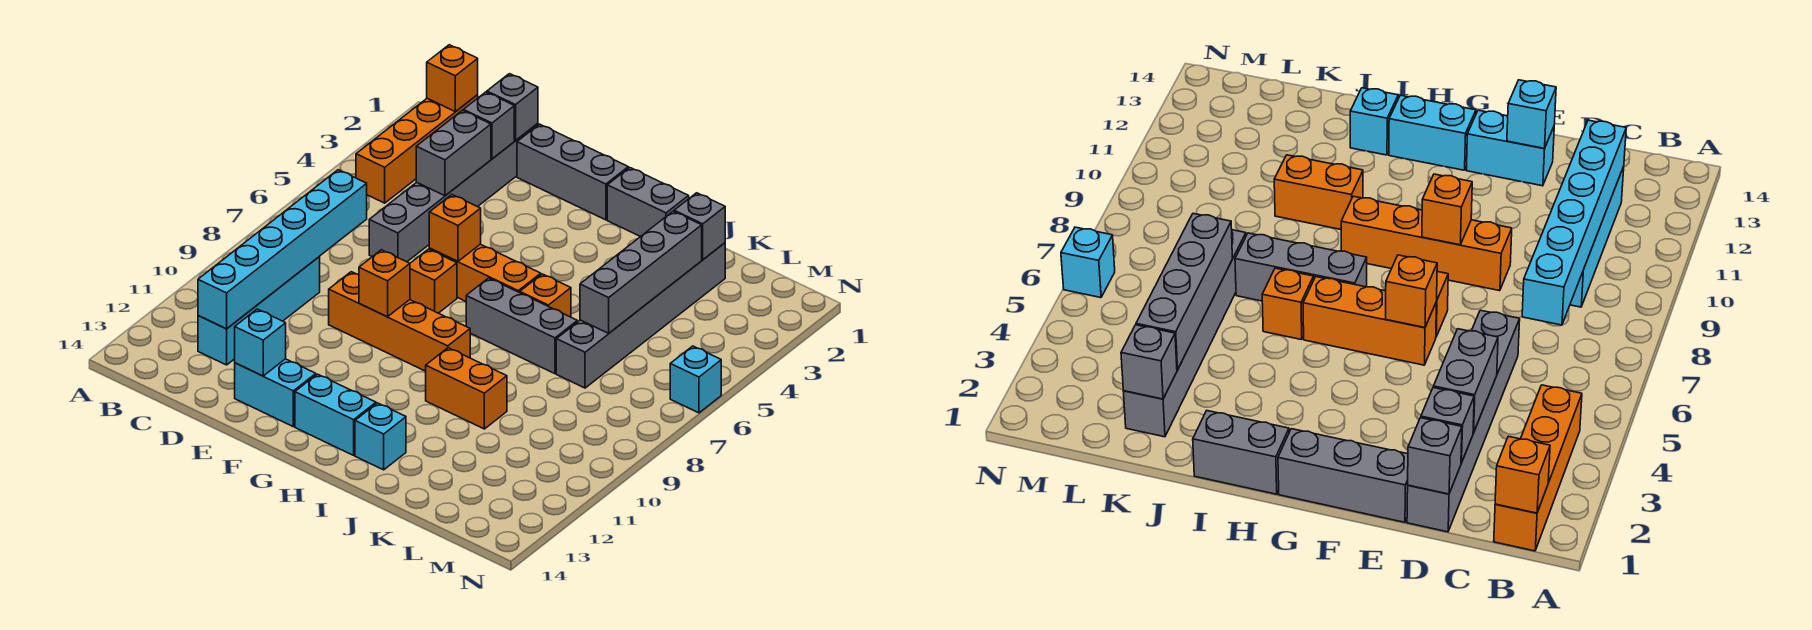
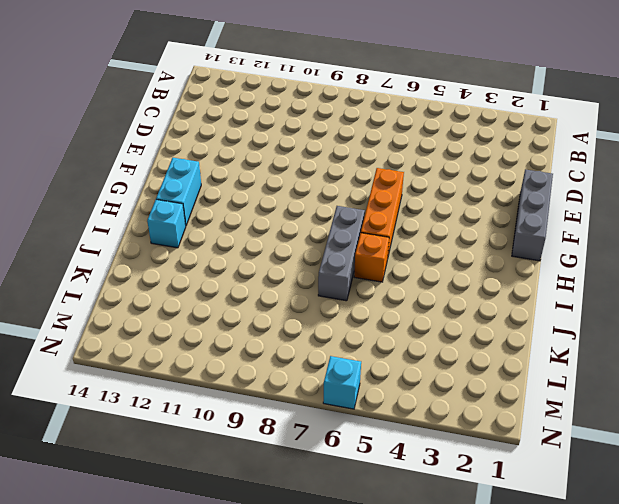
none -> orange 1x4 brick [356,94,478,203]
none -> cyan 1x4 brick [198,257,320,365]
none -> grey 1x6 brick [369,124,538,262]

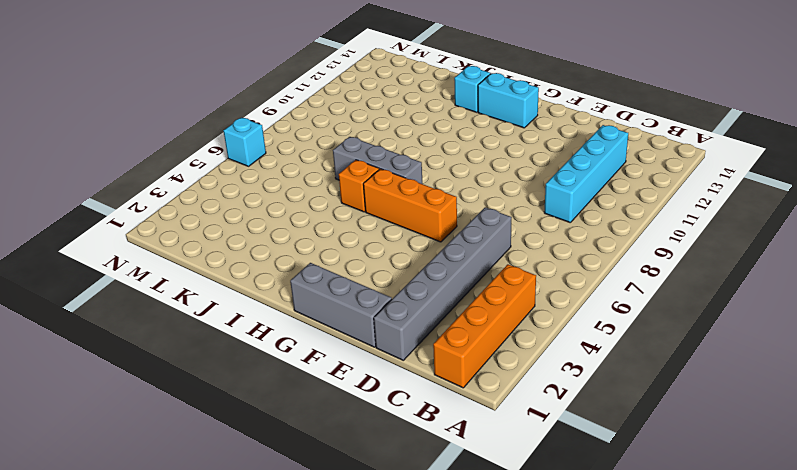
none -> orange 1x4 brick [329,272,470,371]
none -> cyan 1x2 brick [235,359,316,427]
none -> orange 1x1 brick [410,249,457,313]

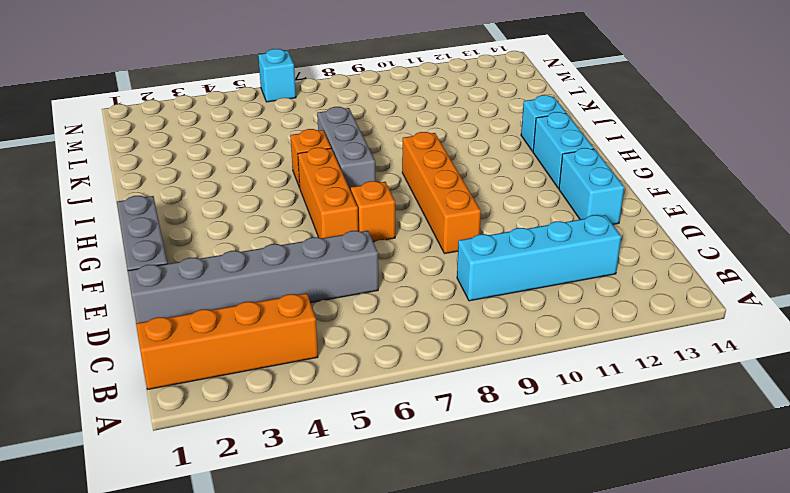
none -> grey 1x2 brick [607,168,689,237]
none -> orange 1x2 brick [426,348,507,429]
none -> grey 1x6 brick [556,243,725,388]

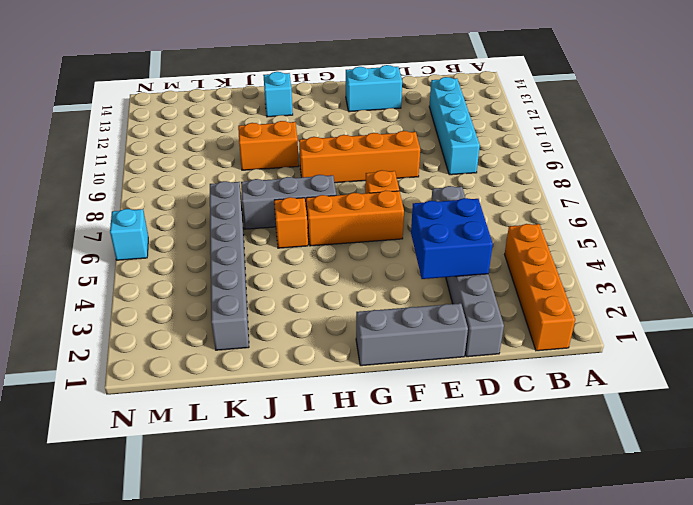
blue 2x2 brick [411,198,493,279] -> grey 1x2 brick [416,110,491,196]
none -> cyan 1x2 brick [295,374,376,455]
none -> grey 1x2 brick [607,168,689,237]
none -> orange 1x1 brick [427,45,478,112]

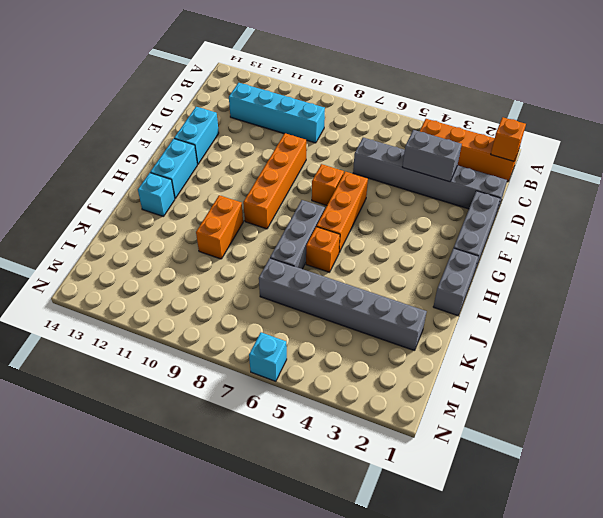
none -> cyan 1x6 brick [198,170,367,329]
none -> grey 1x1 brick [487,74,538,140]
none -> grey 1x1 brick [463,92,514,159]

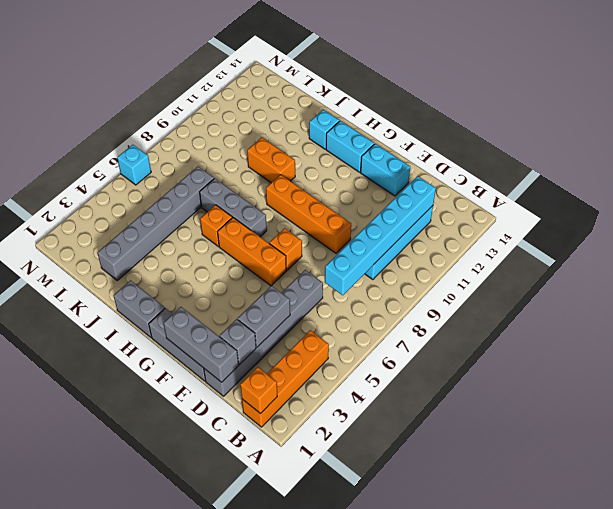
grey 1x3 brick [164,307,239,382] -> grey 1x1 brick [487,74,538,140]
none -> cyan 1x1 brick [235,309,286,376]
none -> orange 1x1 brick [429,195,481,261]
none -> orange 1x1 brick [359,250,410,317]

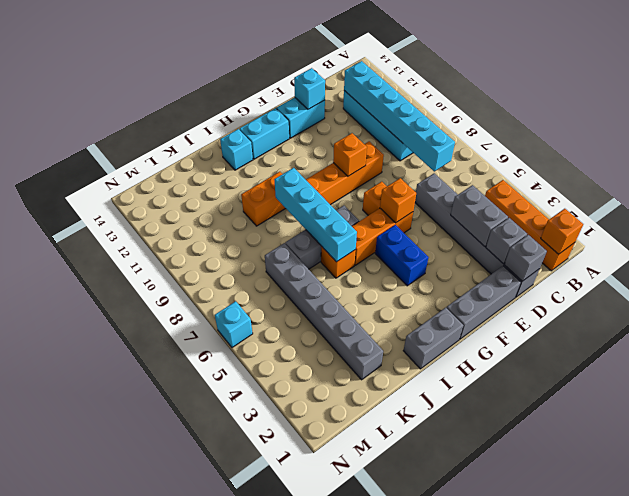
blue 1x2 brick [375,225,428,286] -> none
cyan 1x4 brick [274,168,357,262] -> none
none -> grey 1x1 brick [674,193,725,260]
none -> grey 1x4 brick [580,211,702,333]

